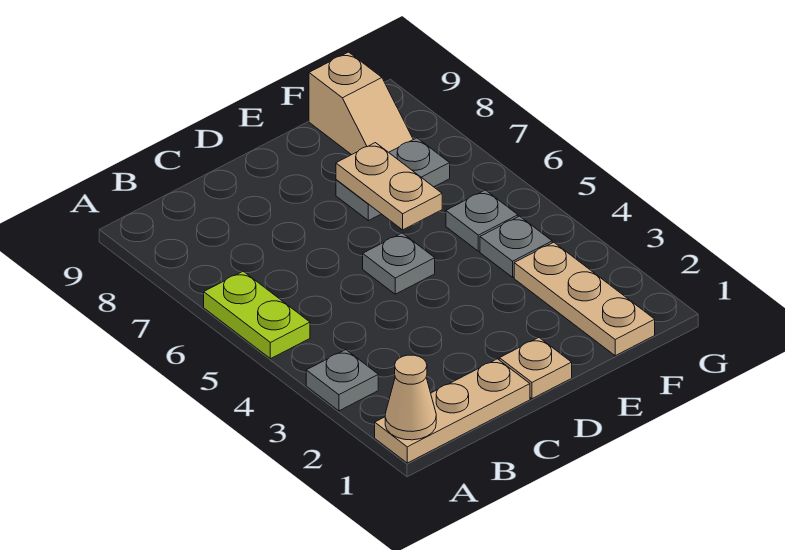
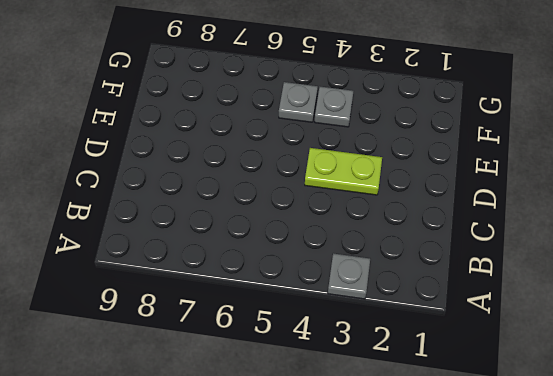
lime 1x2 plate [305,148,382,195] -> lime 1x2 plate moved to [204,271,310,359]
none -> tan 1x3 plate [375,359,530,463]
none -> tan 1x1 plate [499,338,572,399]
none -> grey 1x1 plate [363,233,435,294]

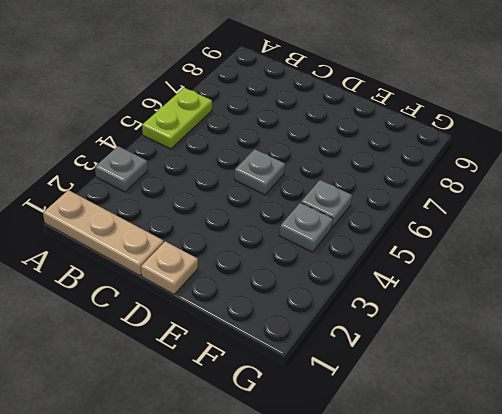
none -> grey 1x2 plate [336,138,450,221]
none -> tan 1x3 plate [514,242,655,356]
none -> tan 1x2 slope [309,52,413,155]

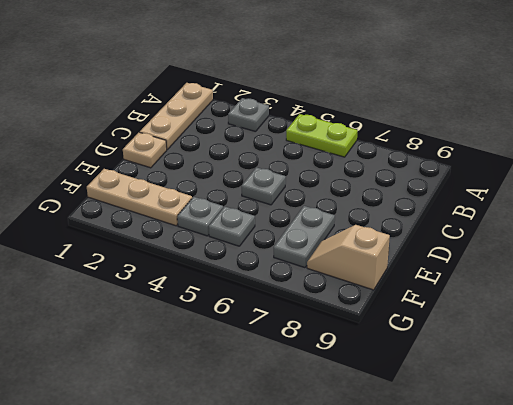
none -> tan 1x1 cone [385,355,436,440]
none -> tan 1x2 plate [336,143,442,230]

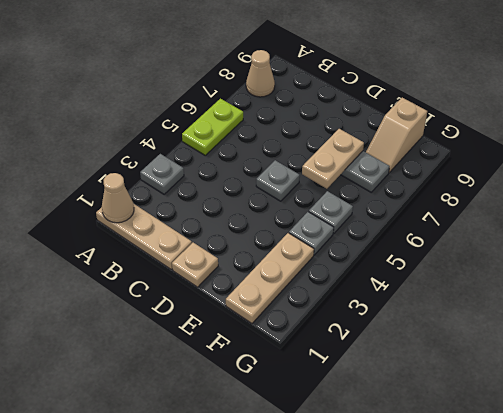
tan 1x1 cone [246,50,275,97] -> none

